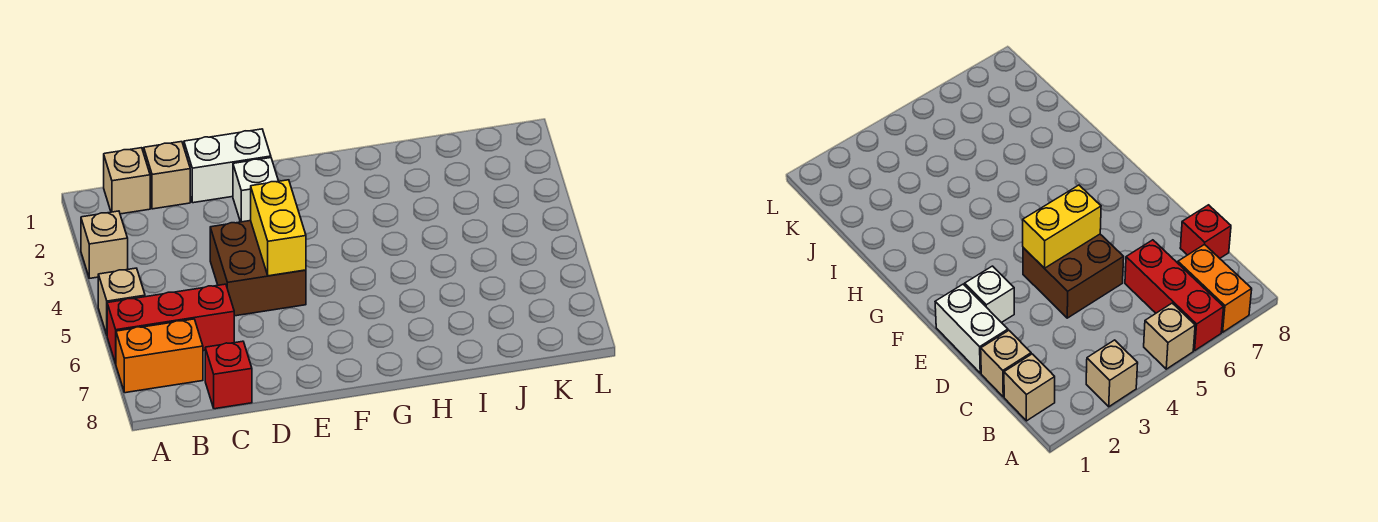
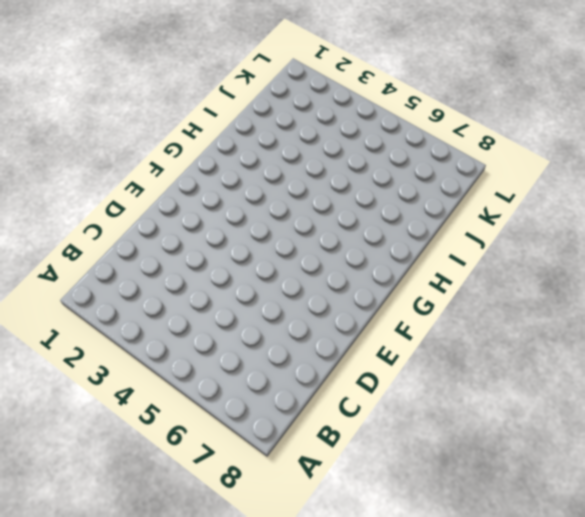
none -> tan 1x1 brick [81,211,128,278]
none -> tan 1x1 brick [98,268,145,334]

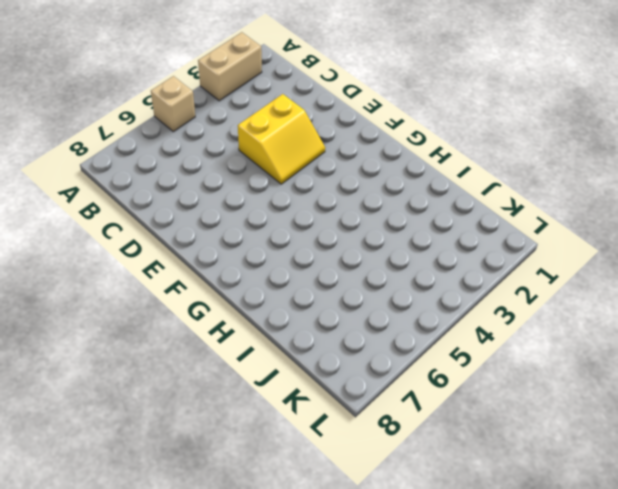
tan 1x2 brick [198,32,262,101] -> tan 1x1 brick [81,211,128,278]
yellow 2x2 slope [238,94,325,184] -> brown 2x2 brick [210,221,306,316]
none -> red 1x3 brick [107,284,234,364]
none -> orange 1x2 brick [116,319,203,393]

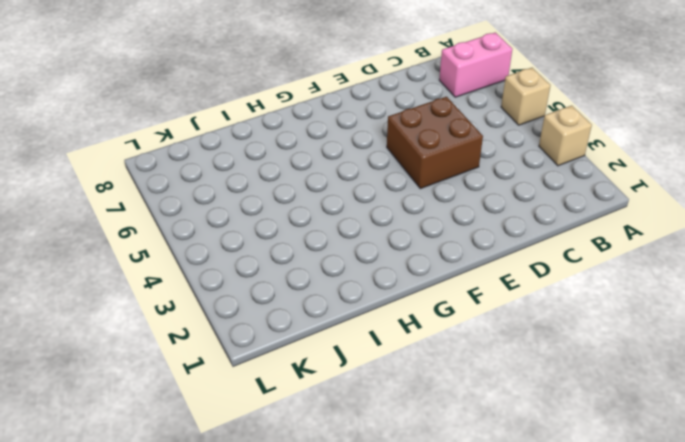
pink 1x2 brick [439,32,512,97] -> orange 1x2 brick [116,319,203,393]
none -> red 1x3 brick [107,284,234,364]
none -> tan 1x1 brick [104,148,150,214]

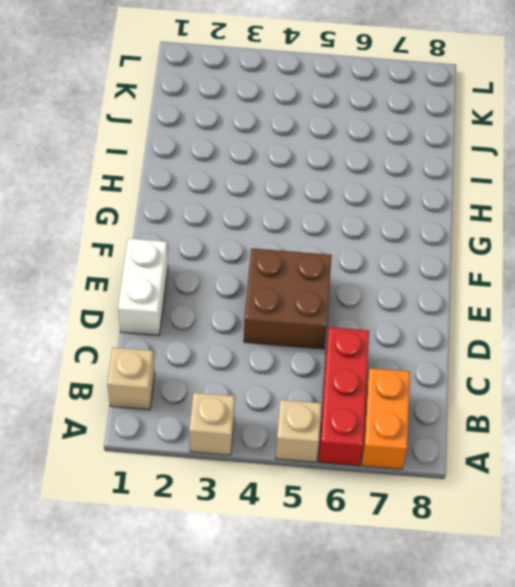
none -> tan 1x1 brick [144,142,190,209]
none -> red 1x1 brick [205,341,252,409]

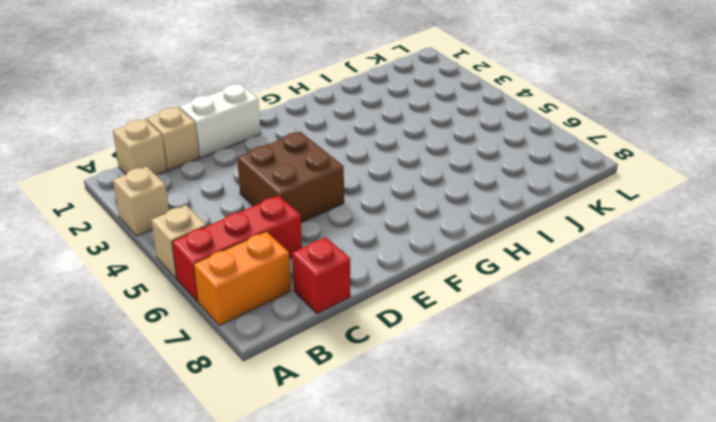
none -> white 1x1 brick [233,158,278,222]
none -> yellow 1x2 brick [251,180,306,276]

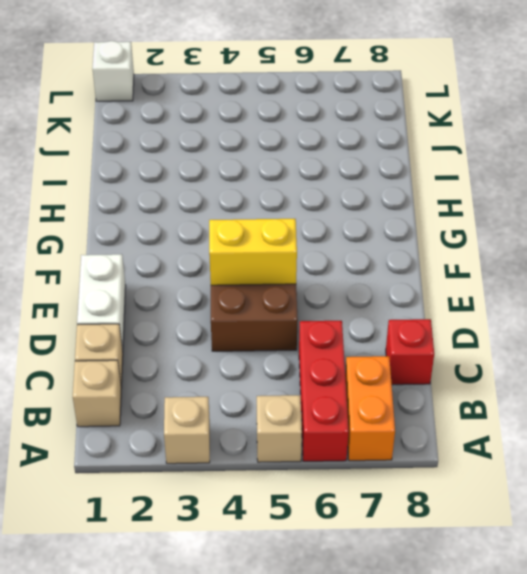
white 1x1 brick [92,41,134,101] -> white 1x1 brick moved to [233,158,278,222]

